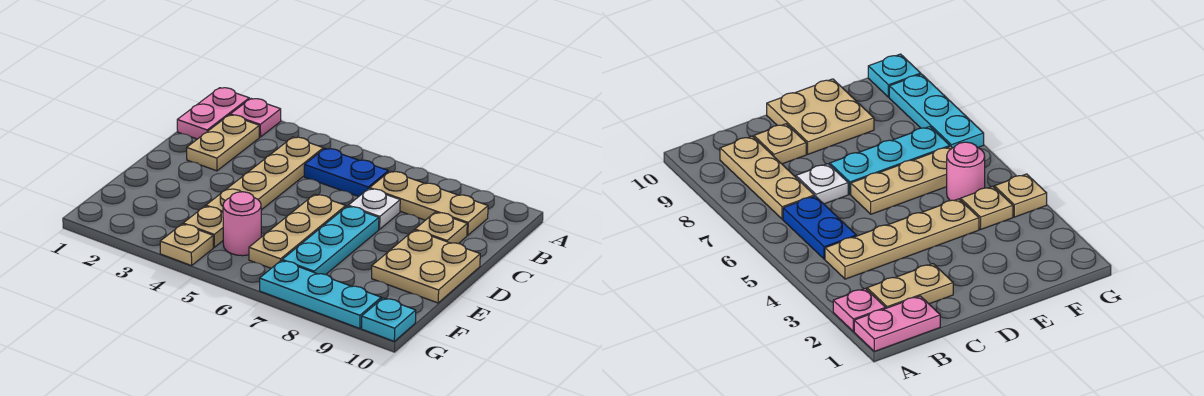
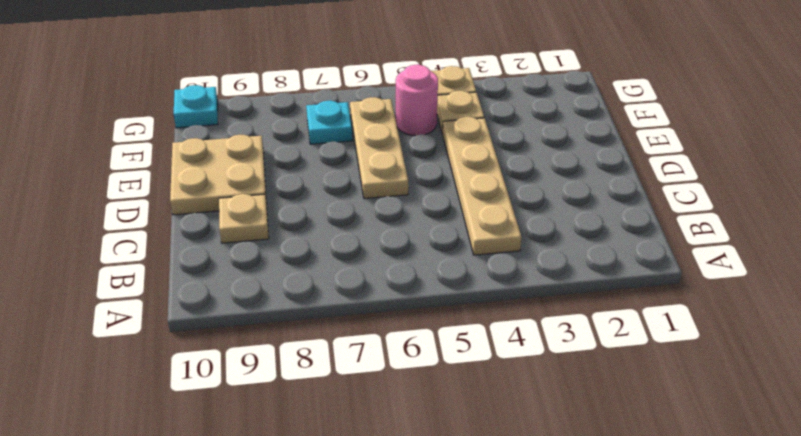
cyan 1x1 plate [306,101,352,144] -> cyan 1x3 plate [282,206,379,275]
none -> pink 1x2 plate [177,88,249,139]
none -> pink 1x1 plate [230,99,281,137]
none -> tan 1x2 plate [187,115,259,171]

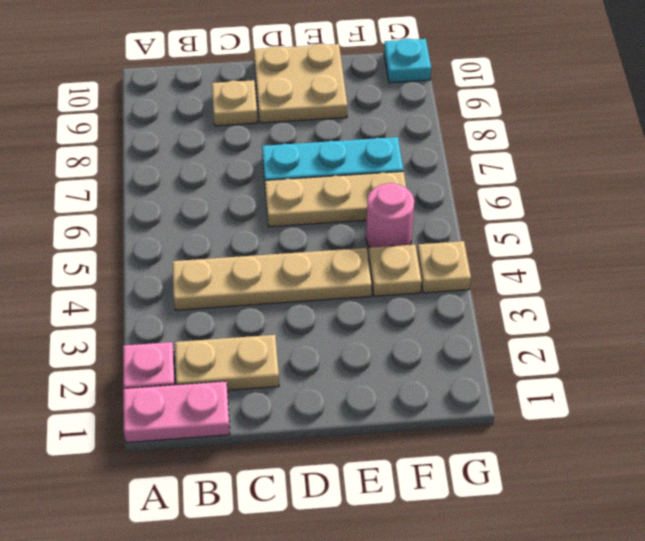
none -> blue 1x2 plate [304,149,388,197]
none -> tan 1x3 plate [370,171,488,235]
none -> white 1x1 plate [348,189,400,229]

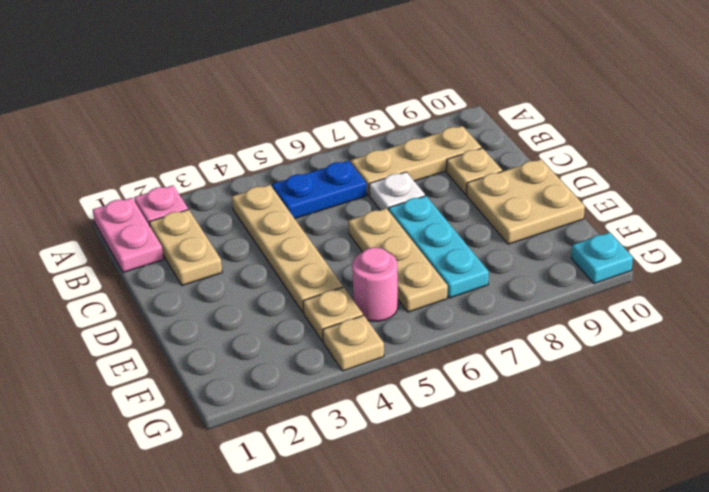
none -> cyan 1x3 plate [260,261,381,329]

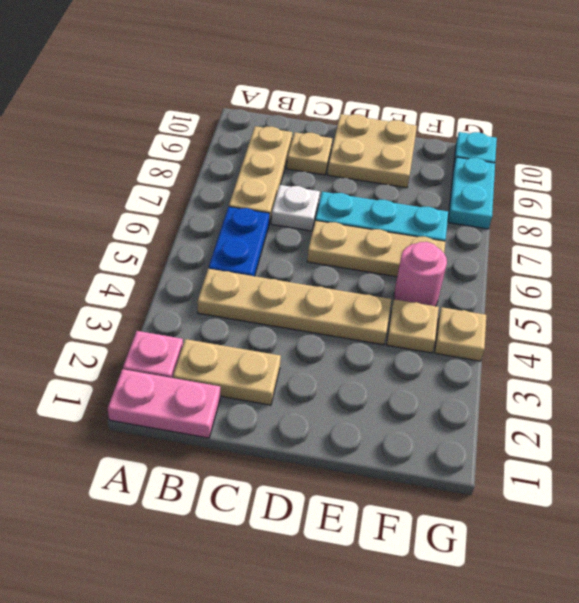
cyan 1x2 plate [448,157,495,229] -> cyan 1x3 plate [260,261,381,329]

